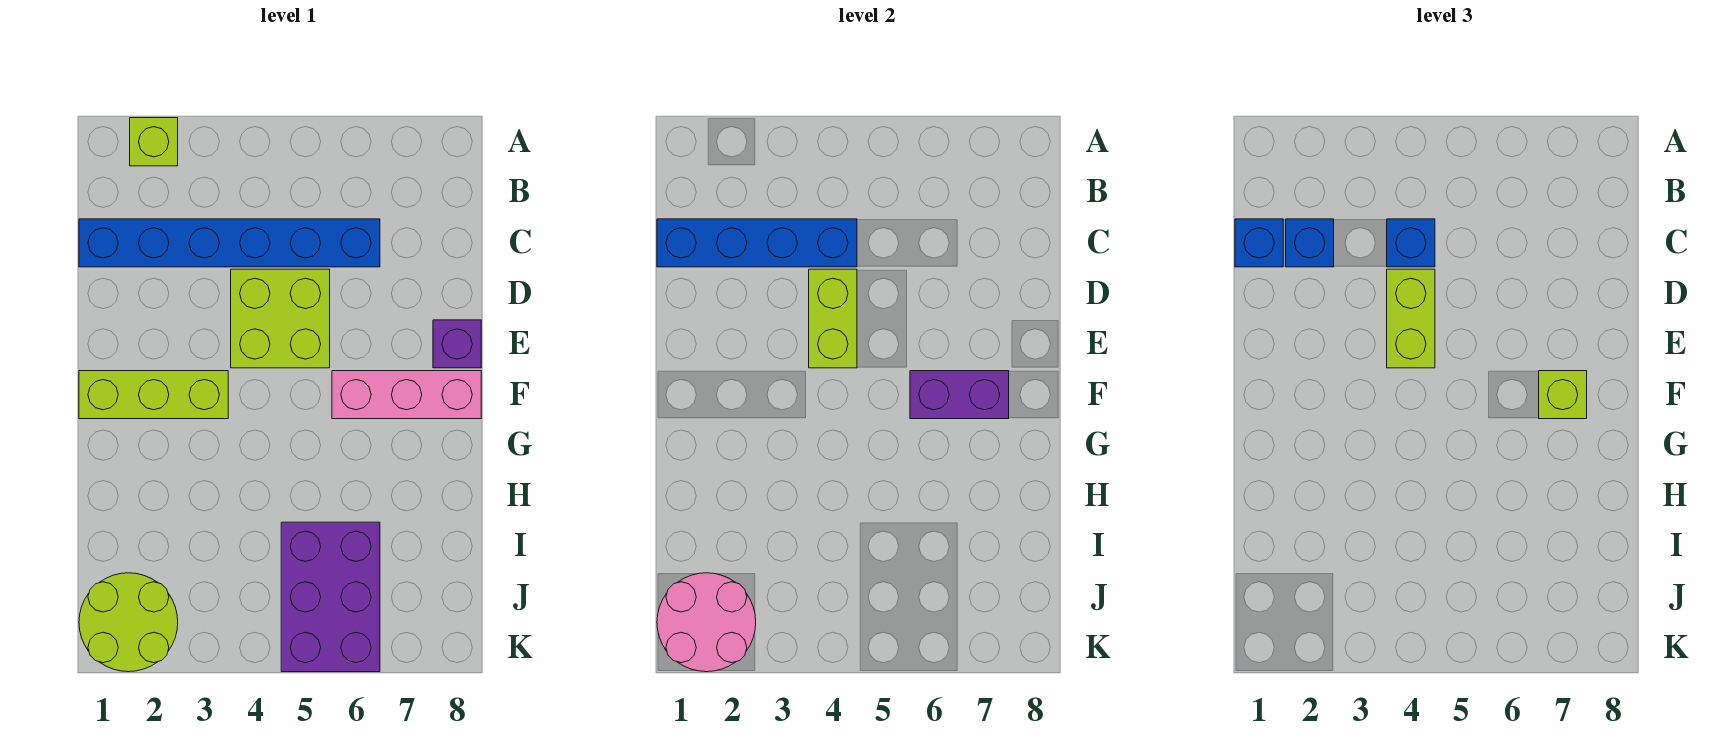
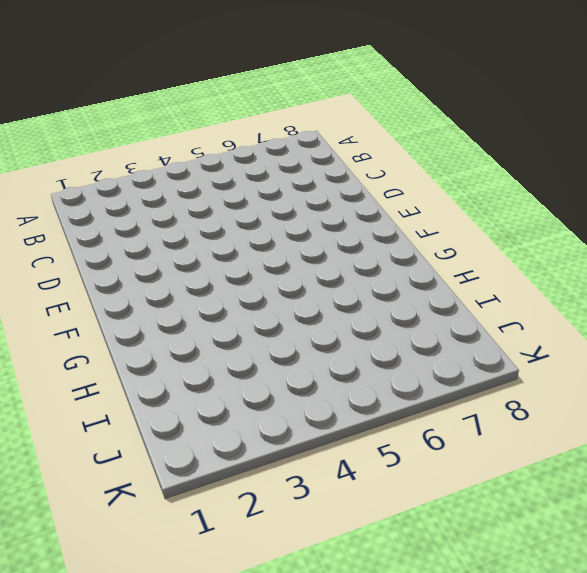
none -> lime 1x1 brick [130,118,178,166]
none -> blue 1x6 brick [79,219,380,267]
none -> lime 2x2 brick [231,269,330,368]

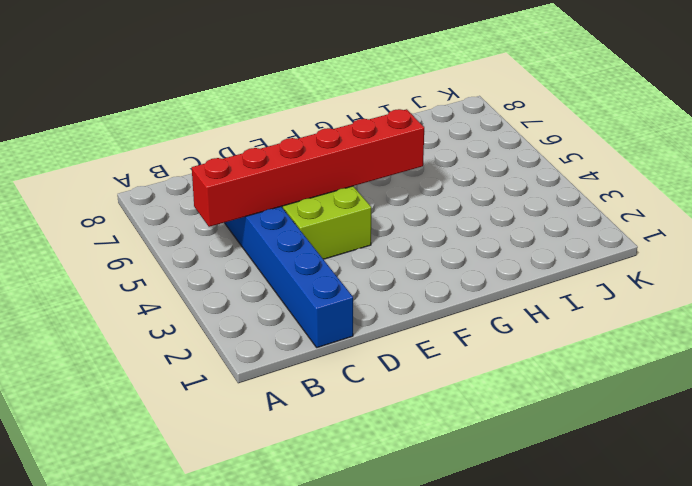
red 1x6 brick [192,109,424,227] -> none
none -> lime 1x1 brick [130,118,178,166]
none -> purple 1x1 brick [433,320,481,368]
none -> lime 1x3 brick [79,371,228,419]

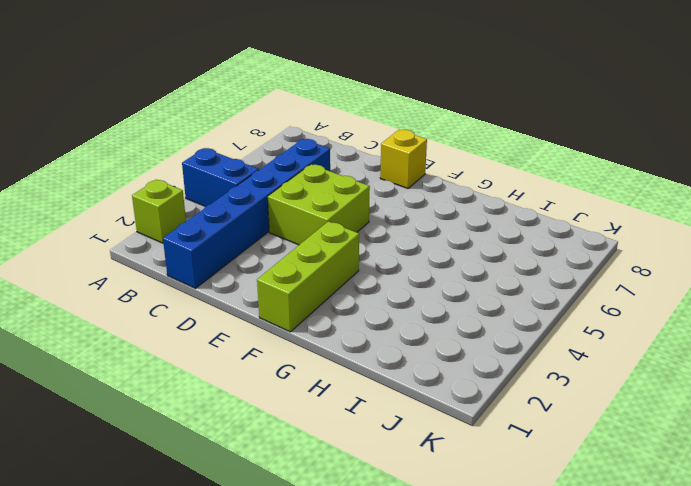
blue 1x2 brick [182,148,259,207] -> none
yellow 1x1 brick [380,130,427,188] -> purple 1x1 brick [433,320,481,368]
none -> pink 1x3 brick [332,371,481,419]
none -> purple 2x3 brick [281,522,380,672]
none -> lime 2x2 round brick [79,573,178,672]

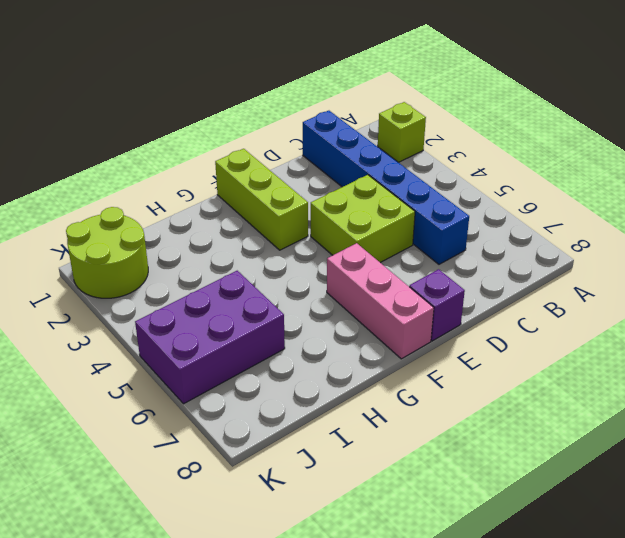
none -> blue 1x4 brick [657,219,857,267]
none -> lime 1x2 brick [809,269,857,368]
none -> purple 1x2 brick [910,371,1009,419]

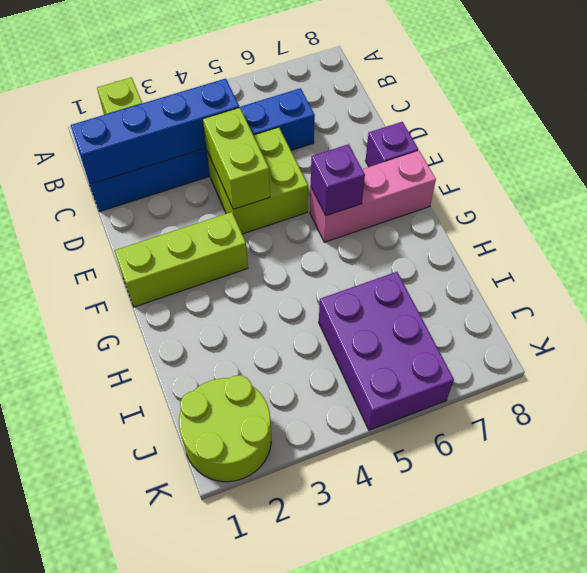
purple 1x1 brick [311,144,365,216] -> purple 1x2 brick [910,371,1009,419]
none -> pink 2x2 round brick [657,573,756,672]
none -> blue 1x1 brick [1235,219,1283,267]
none -> blue 1x1 brick [1286,219,1334,267]

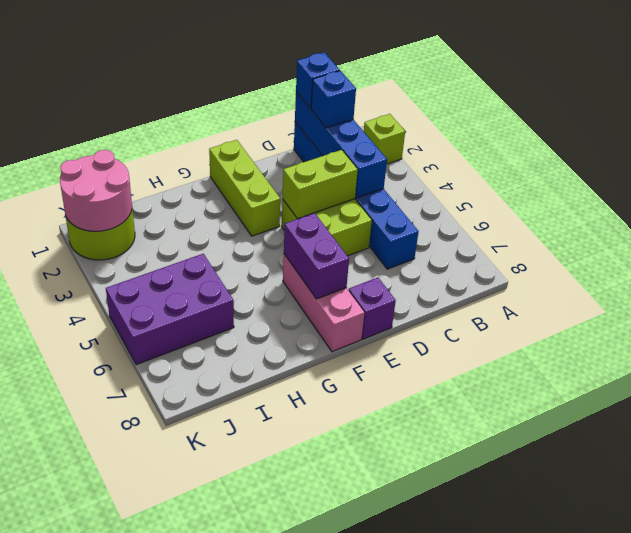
none -> blue 1x1 brick [1387,219,1435,267]
none -> lime 1x2 brick [1387,269,1435,368]
none -> lime 1x1 brick [1539,371,1587,419]

